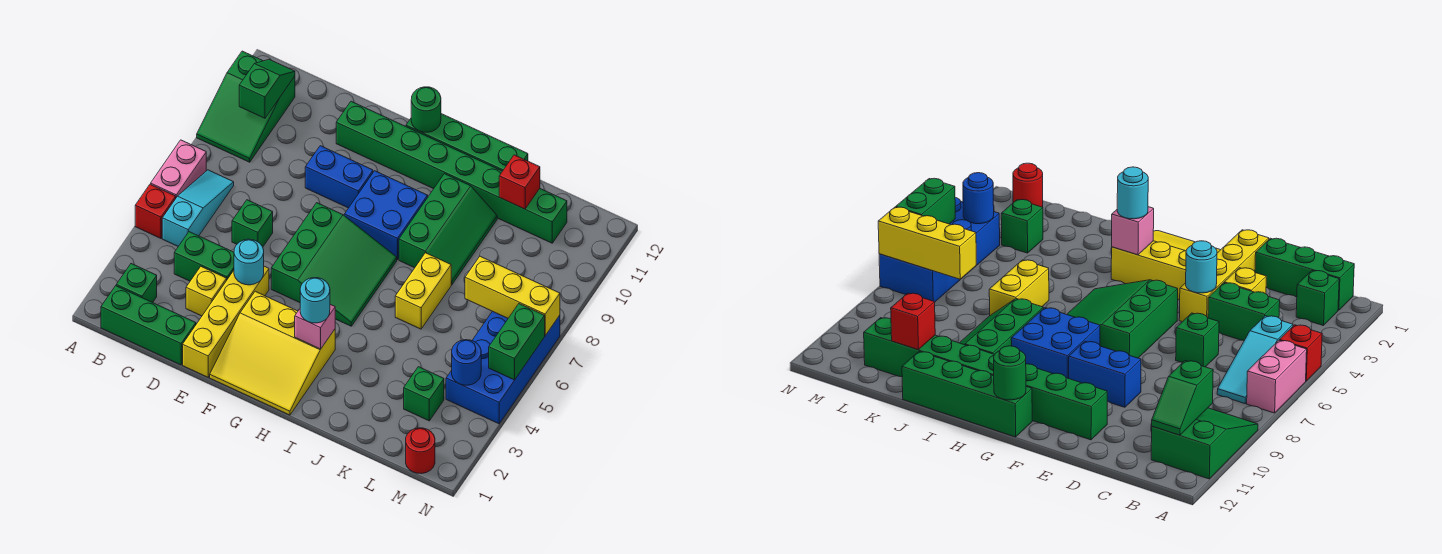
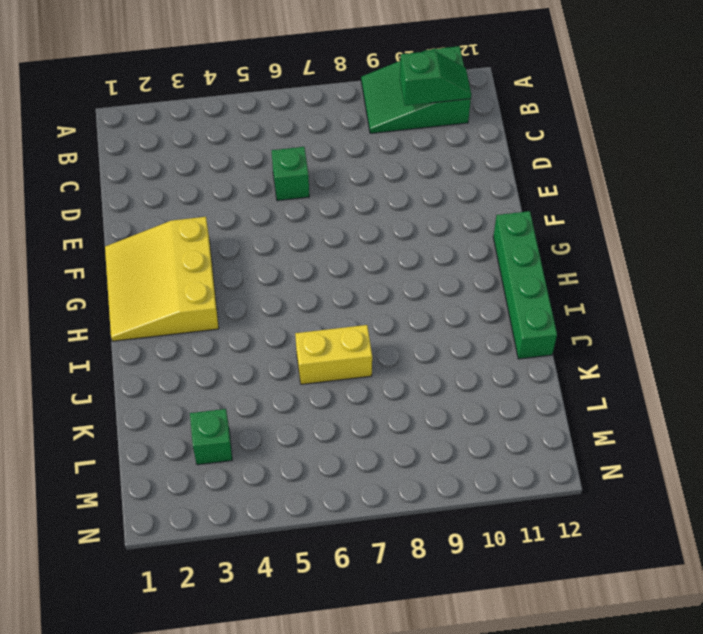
none -> red 1x1 brick [135,184,176,238]
none -> pink 1x2 brick [151,140,206,197]
none -> green 1x3 brick [101,286,196,365]
none -> green 1x1 brick [116,264,157,303]

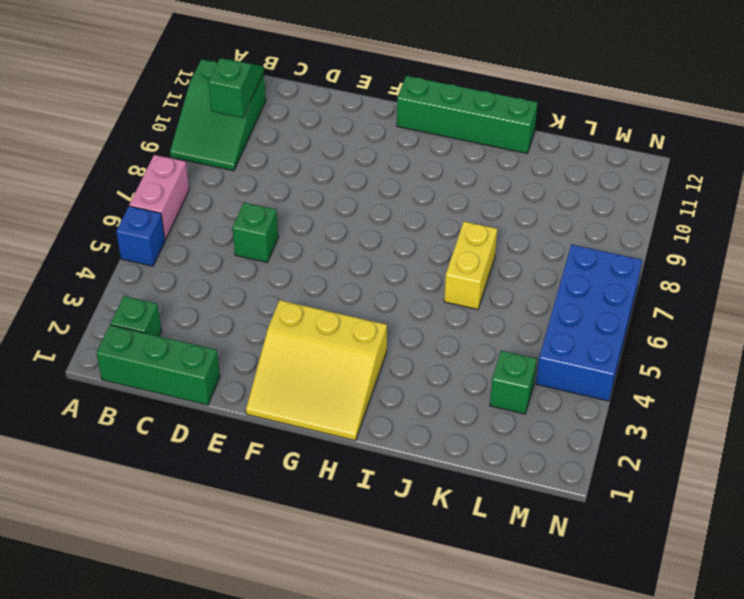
blue 1x1 brick [116,206,165,266] -> red 1x1 brick [135,184,176,238]
none -> cyan 1x3 slope [162,170,234,246]
none -> green 1x2 brick [174,232,234,281]
none -> yellow 1x1 brick [186,267,227,316]
none -> yellow 1x4 brick [183,266,269,377]

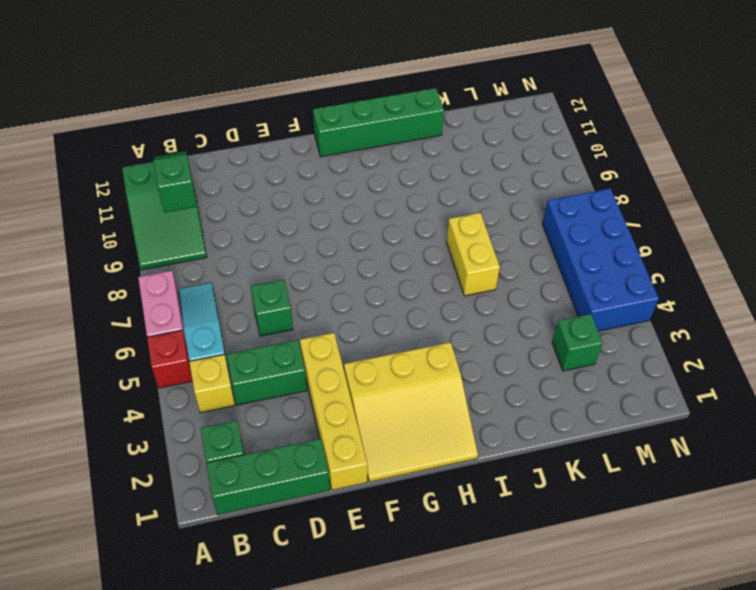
yellow 1x1 brick [189,354,235,413] -> yellow 1x1 brick moved to [186,267,227,316]
none -> blue 1x2 brick [305,146,373,208]
none -> green 1x8 brick [336,101,567,243]
none -> green 3x3 slope [271,203,397,326]
none -> blue 2x2 brick [344,171,428,260]

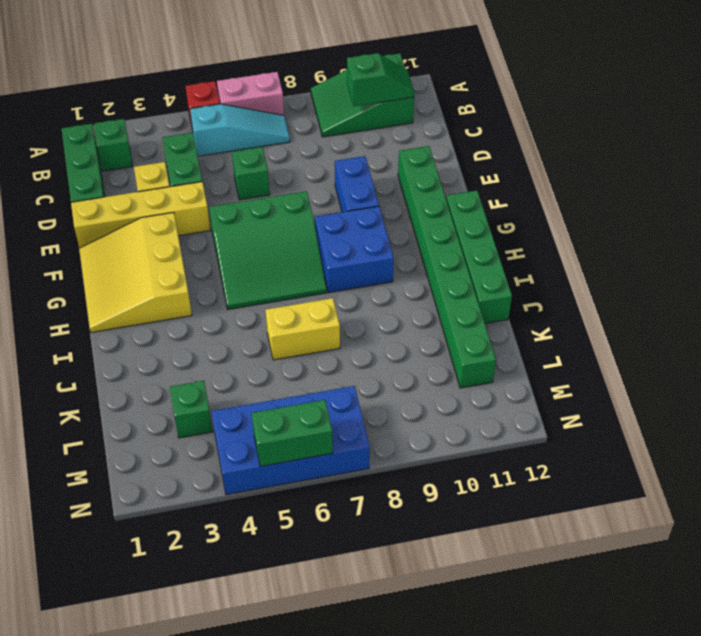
none -> green 2x3 slope [399,174,497,285]
none -> red 1x1 round brick [406,428,435,474]
none -> cyan 1x1 round brick [234,239,264,285]
none -> green 1x1 round brick [411,87,441,132]

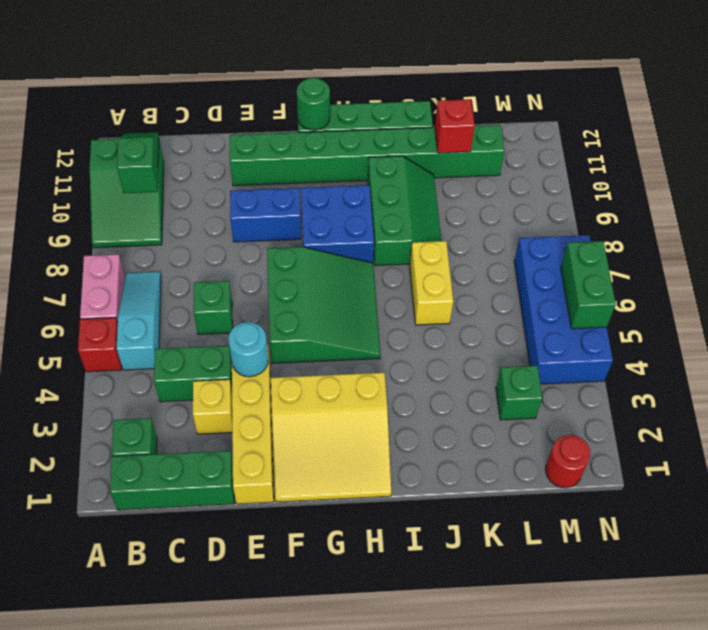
none -> pink 1x1 brick [295,304,335,349]
none -> yellow 1x3 brick [465,256,560,335]
none -> blue 1x1 round brick [452,340,481,385]
none -> cyan 1x1 round brick [300,278,330,323]

